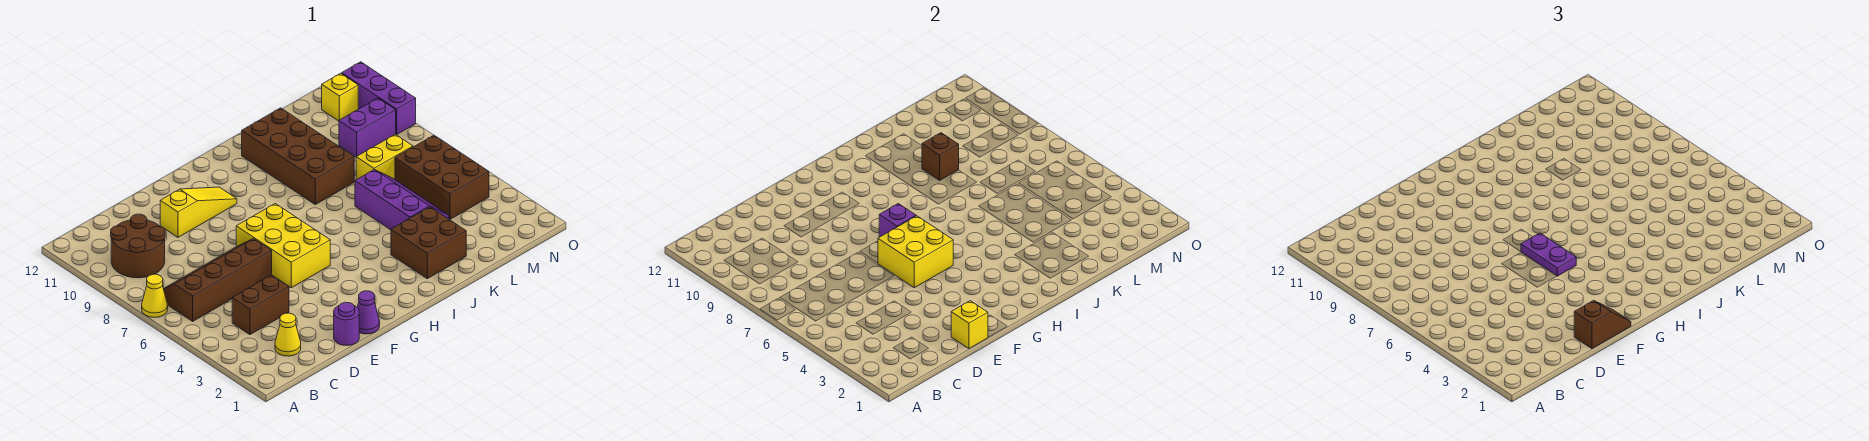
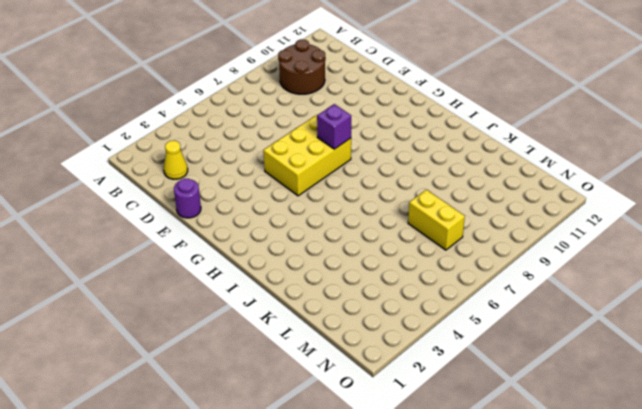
none -> yellow 1x1 cone [142,274,168,317]
none -> brown 2x4 slope [164,239,272,321]
none -> brown 1x2 brick [232,275,289,335]

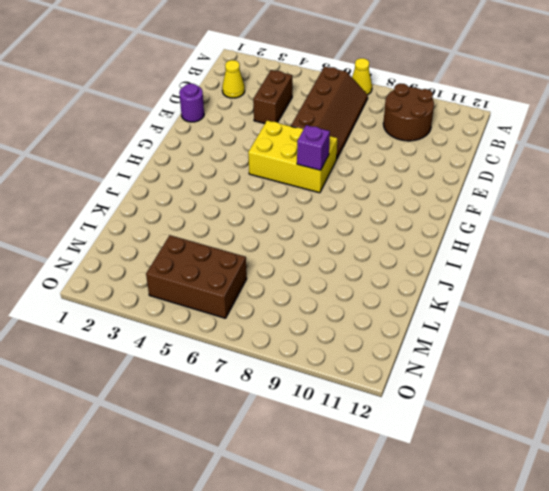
none -> yellow 1x3 slope [160,187,237,237]
none -> purple 1x1 cone [357,291,380,334]
none -> brown 2x2 brick [391,207,466,279]

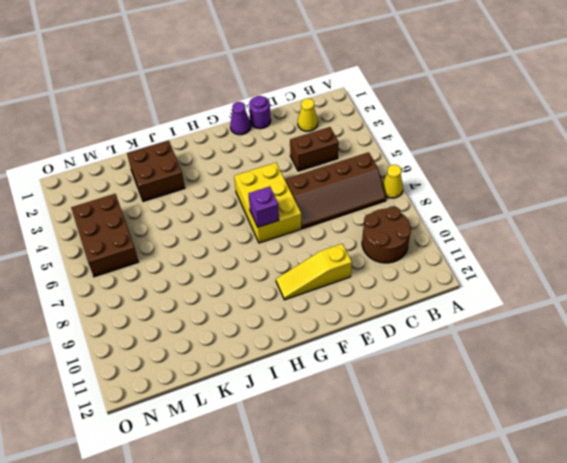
none -> brown 2x4 brick [242,108,354,204]
none -> purple 2x3 slope [355,170,449,230]
none -> yellow 1x2 brick [356,134,413,180]

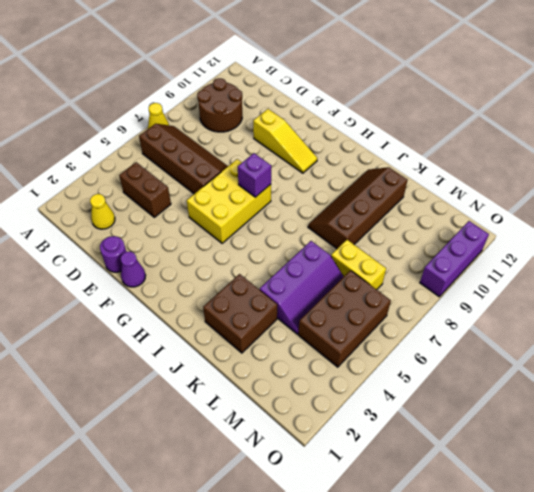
brown 2x4 slope [308,167,408,249] -> brown 2x4 brick [242,108,354,204]
none -> purple 1x2 brick [339,98,396,157]
none -> yellow 1x1 brick [322,73,358,121]
none -> yellow 1x1 brick [951,301,988,349]

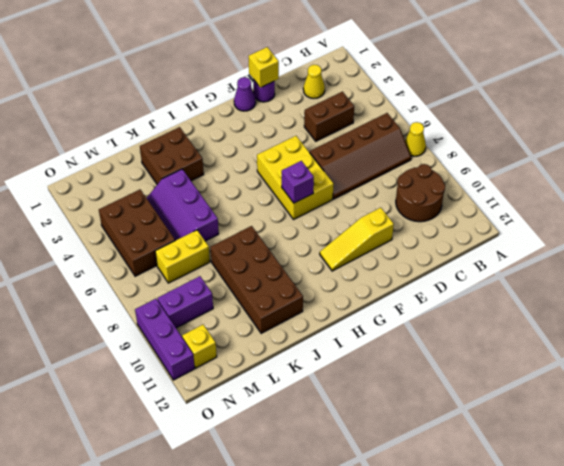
none -> yellow 2x2 brick [878,216,953,288]
none -> brown 1x1 brick [922,133,959,180]
none -> brown 1x2 slope [1574,300,1631,349]

